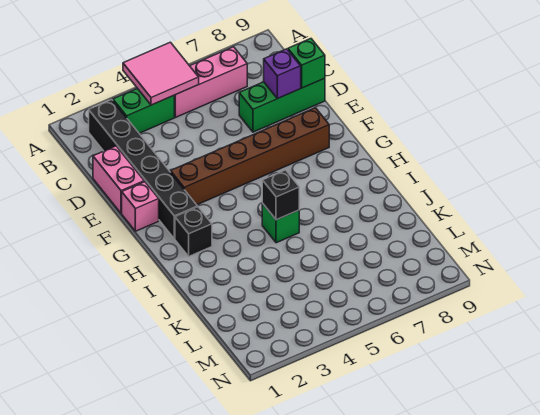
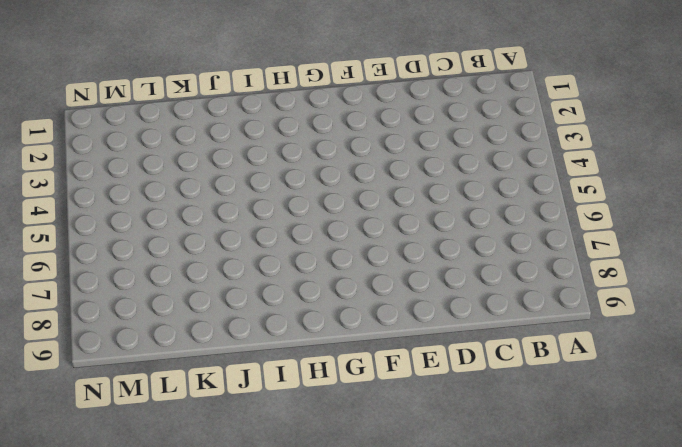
none -> black 1x6 brick [89,100,197,239]
none -> green 1x2 brick [113,88,174,133]
none -> pink 1x3 brick [174,47,247,118]

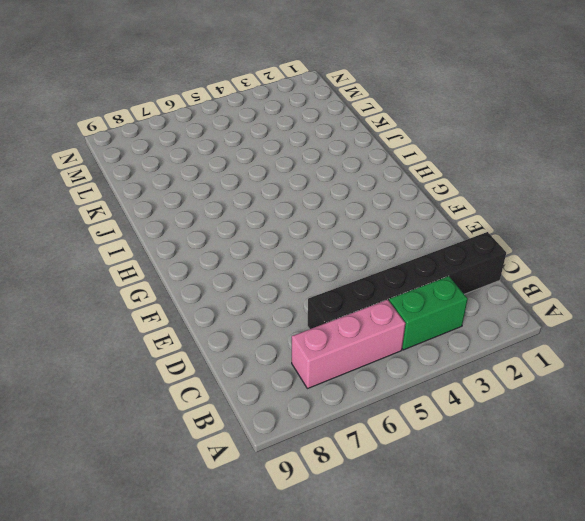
black 1x6 brick [307,232,506,329] -> black 1x6 brick turned to [89,100,197,239]
none -> pink 1x2 brick [93,146,144,213]
none -> green 1x3 brick [239,78,325,132]
none -> pink 1x1 brick [122,182,159,231]

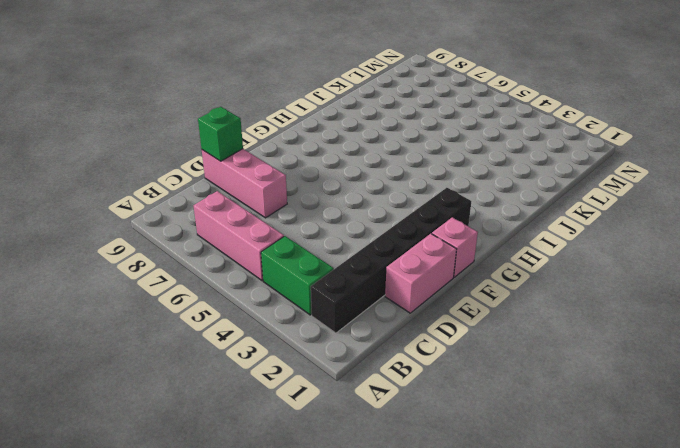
pink 1x3 brick [202,149,287,218] -> green 1x3 brick [239,78,325,132]
none -> brown 1x6 brick [171,108,329,205]
none -> black 1x1 brick [175,207,212,256]
none -> green 1x1 brick [262,203,299,243]

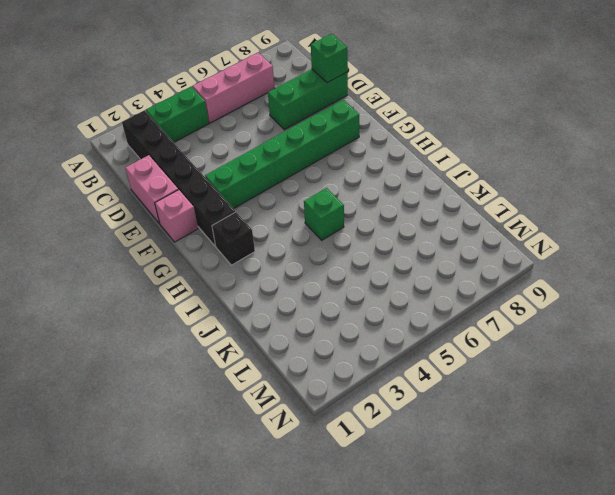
green 1x6 brick [205,100,359,209] -> brown 1x6 brick [171,108,329,205]
none -> pink 2x2 tile [123,42,199,105]
none -> purple 1x1 brick [264,49,301,99]
none -> black 1x1 brick [262,170,299,220]

